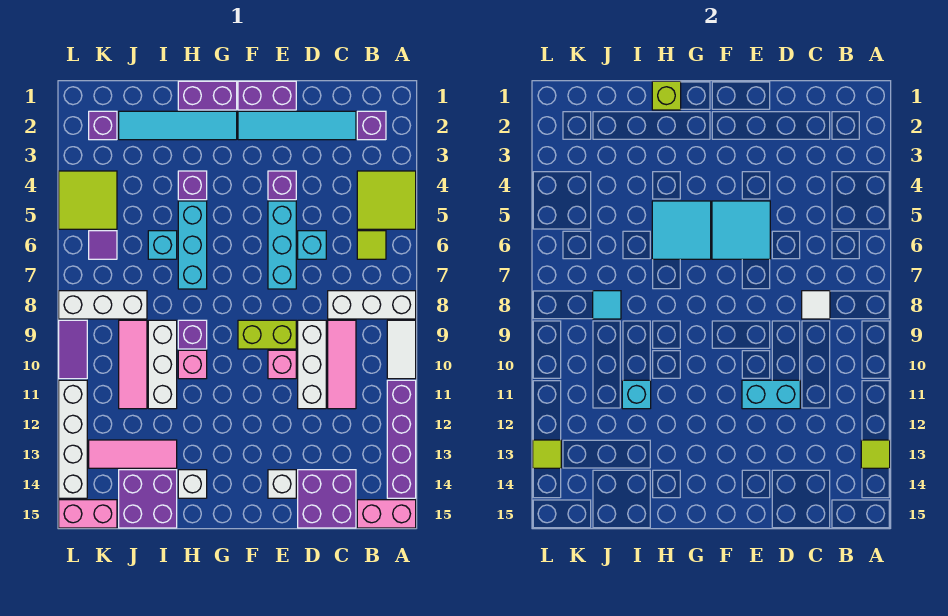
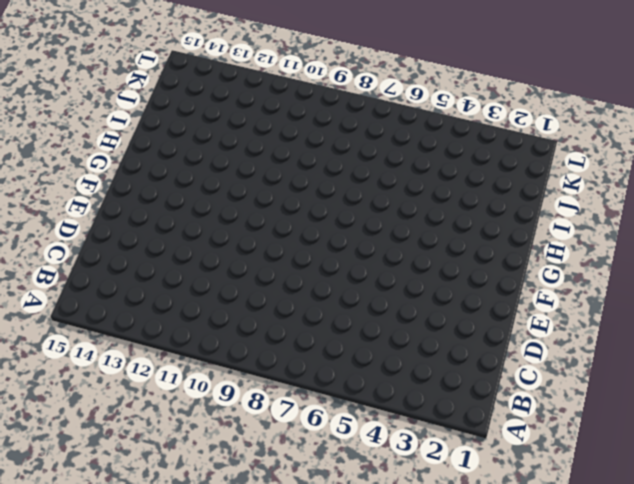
none -> lime 2x2 tile [357,171,416,229]
none -> white 1x3 brick [328,291,416,319]
none -> white 1x2 tile [387,320,416,379]
none -> purple 1x4 brick [387,380,416,498]

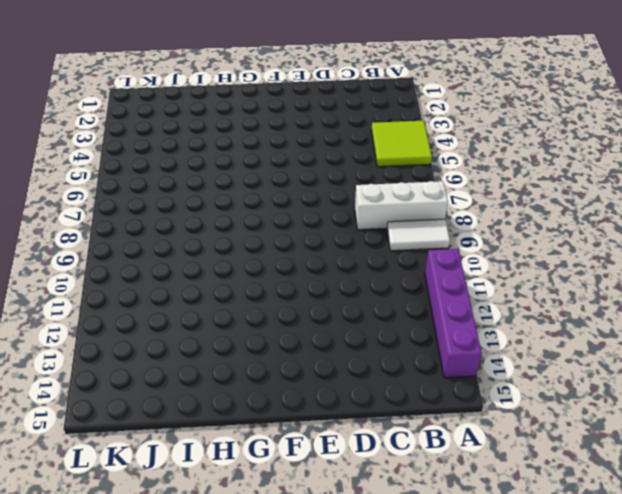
white 1x2 tile [387,219,450,251] -> white 1x2 tile turned to [387,320,416,379]
none -> pink 1x2 brick [357,500,416,528]
none -> purple 1x1 brick [357,111,386,140]
none -> lime 1x1 tile [357,231,386,259]
none -> cyan 1x4 tile [238,111,356,140]

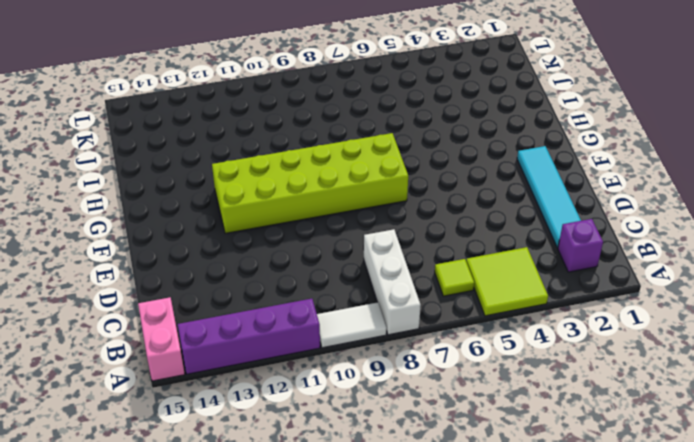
lime 2x6 brick [212,133,408,233] -> lime 1x2 brick [238,320,296,349]
none -> pink 1x3 tile [328,320,356,409]
none -> purple 2x2 brick [298,470,356,528]
none -> cyan 1x1 brick [298,231,326,259]
none -> white 1x3 brick [298,320,326,409]

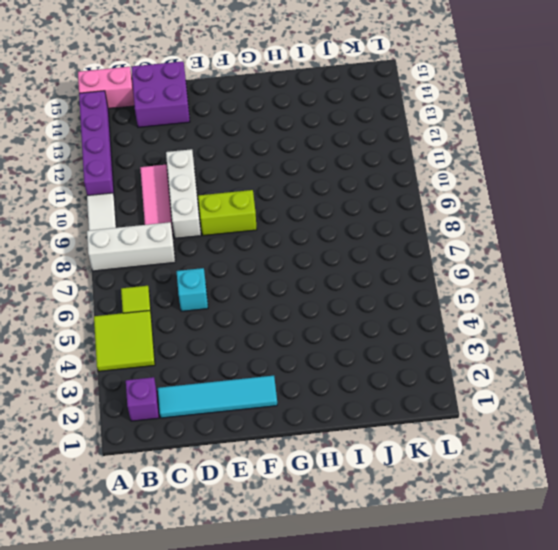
none -> purple 1x2 brick [238,81,296,110]
none -> purple 1x1 brick [268,171,296,200]
none -> cyan 1x3 brick [268,201,296,289]
none -> pink 1x1 brick [268,350,296,379]

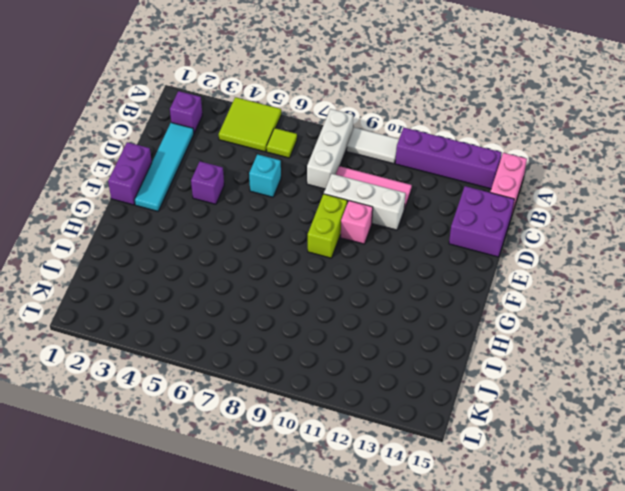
none -> cyan 1x3 brick [268,201,296,289]
none -> white 1x1 brick [268,470,296,498]
none -> purple 1x2 brick [178,81,237,110]
none -> cyan 1x4 tile [119,111,237,140]

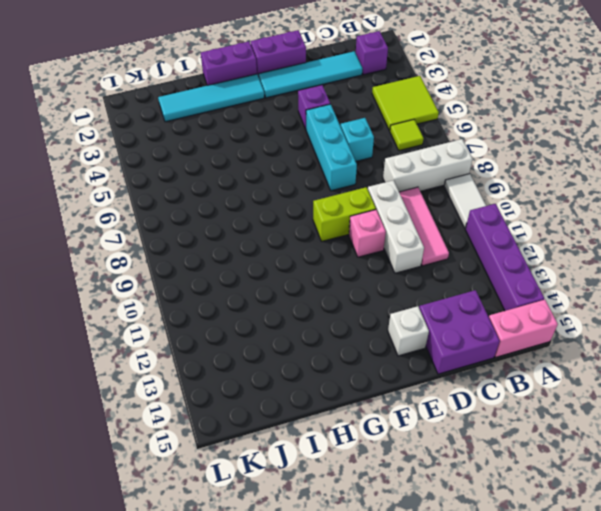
none -> purple 1x1 brick [178,171,207,200]
none -> cyan 1x3 brick [178,201,207,289]
none -> purple 1x1 brick [178,320,207,349]
none -> pink 1x1 brick [178,350,207,379]

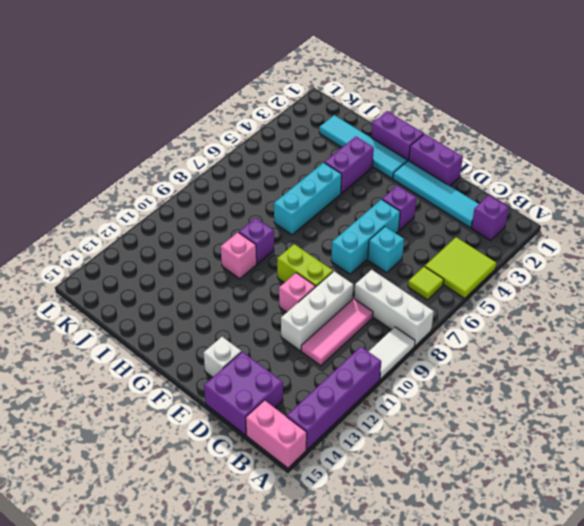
purple 1x2 brick [324,137,374,193] -> purple 1x1 brick [178,171,207,200]
none -> white 1x1 brick [178,470,207,498]
none -> cyan 1x1 brick [148,231,177,259]
none -> white 1x3 brick [148,320,177,409]
none -> pink 1x3 tile [89,440,177,468]

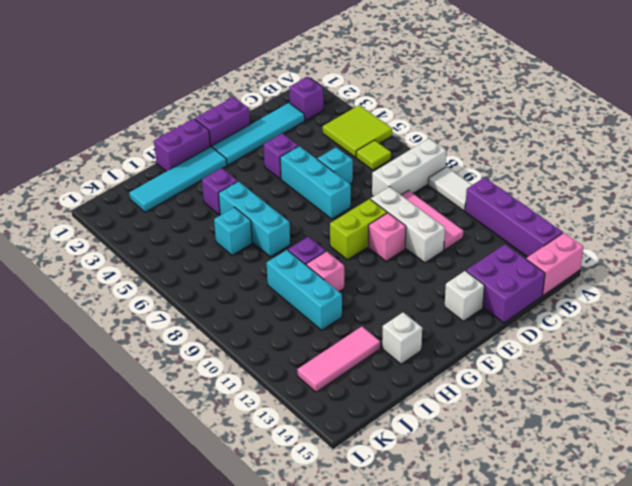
cyan 1x3 brick [267,250,342,330] -> white 1x3 brick [148,320,177,409]
none -> purple 2x2 brick [119,470,177,528]
none -> white 1x3 brick [59,291,147,319]
none -> pink 1x3 tile [119,320,147,409]
none -> purple 1x1 brick [89,111,117,140]

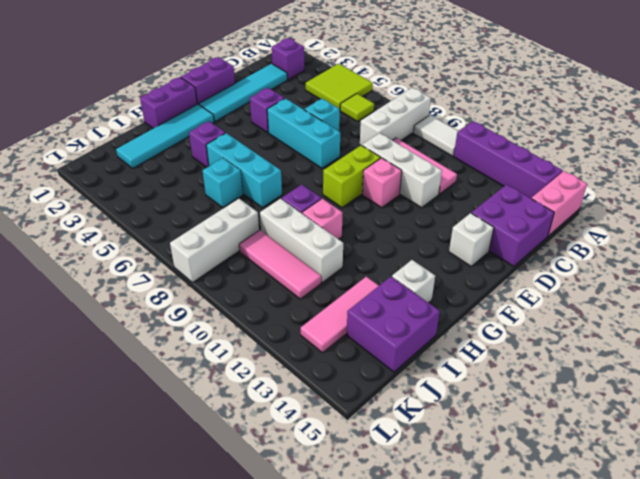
none -> purple 1x1 brick [89,111,117,140]
none -> lime 2x2 tile [59,171,117,229]
none -> purple 1x1 tile [89,231,117,259]
none -> pink 1x2 brick [59,500,117,528]

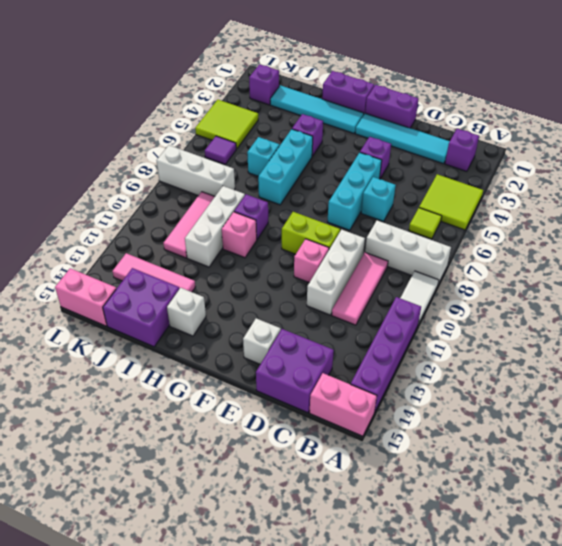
none -> purple 1x2 tile [59,320,87,379]
none -> white 1x4 brick [59,380,87,498]
none -> lime 1x1 tile [861,440,890,468]
none -> white 1x1 tile [802,291,830,319]

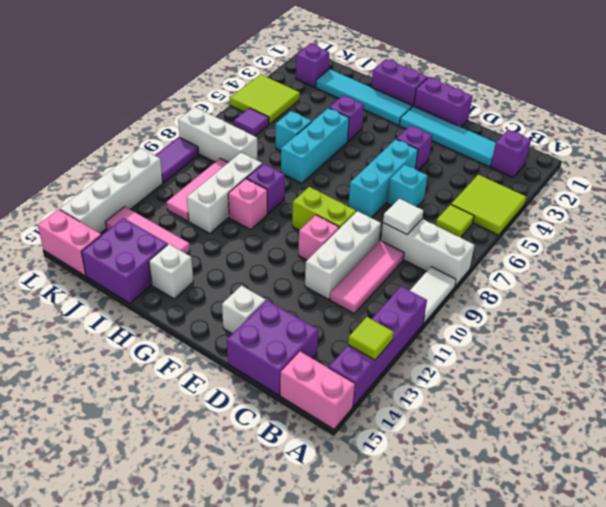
none -> cyan 1x2 brick [742,380,800,409]
none -> cyan 2x2 tile [712,201,770,259]
none -> cyan 2x2 tile [652,201,711,259]
none -> lime 1x1 brick [652,81,681,110]

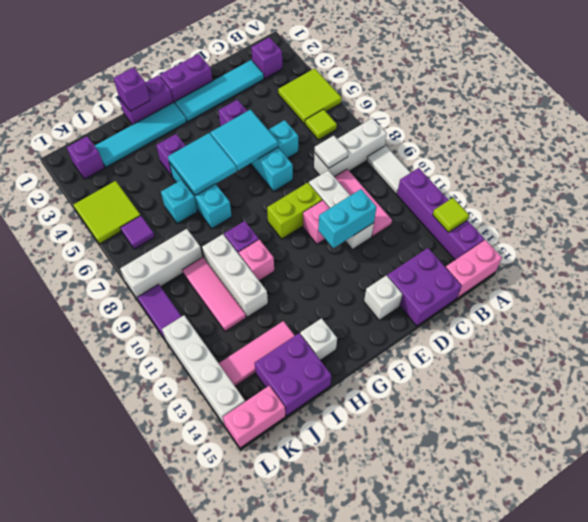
purple 1x1 brick [114,67,150,111] -> lime 1x1 brick [652,81,681,110]
none -> cyan 1x1 brick [622,380,651,409]
none -> cyan 1x1 tile [593,291,621,319]
none -> lime 1x1 tile [533,440,561,468]

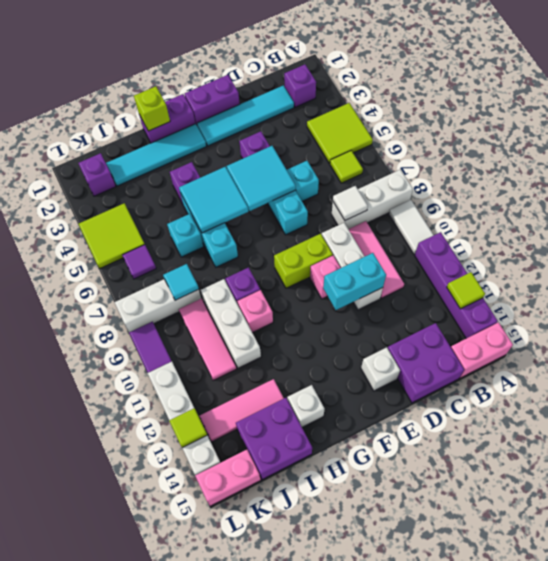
none -> cyan 1x1 brick [622,380,651,409]

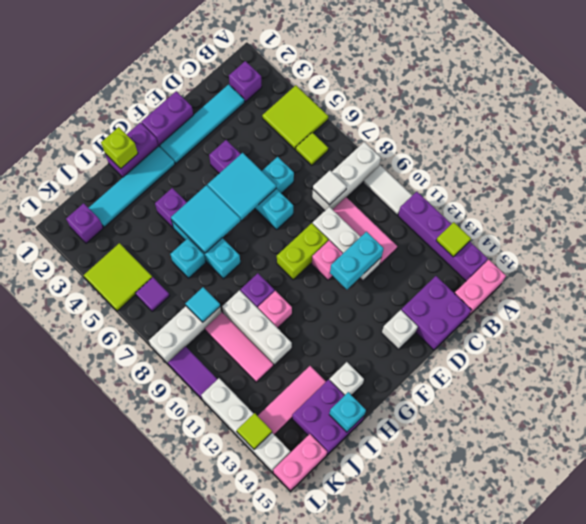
cyan 1x1 brick [329,392,366,432] -> cyan 1x1 brick moved to [622,380,651,409]

